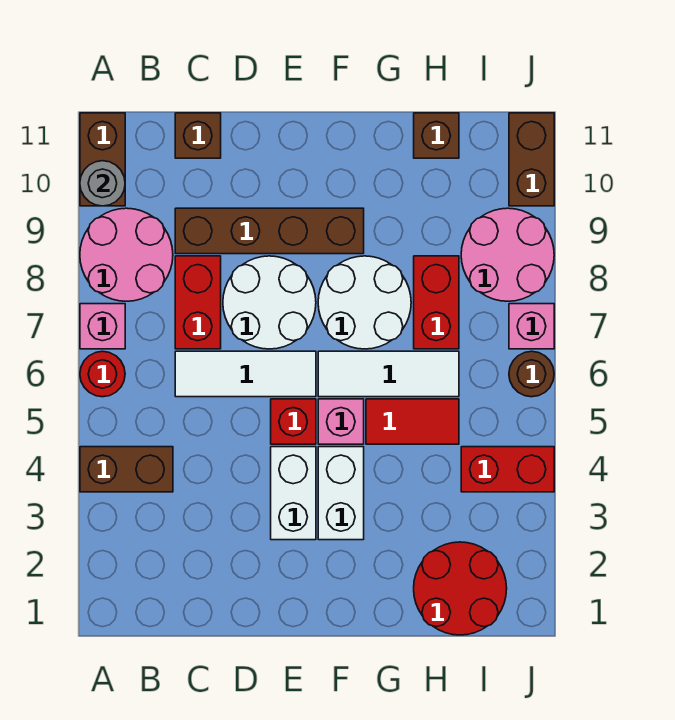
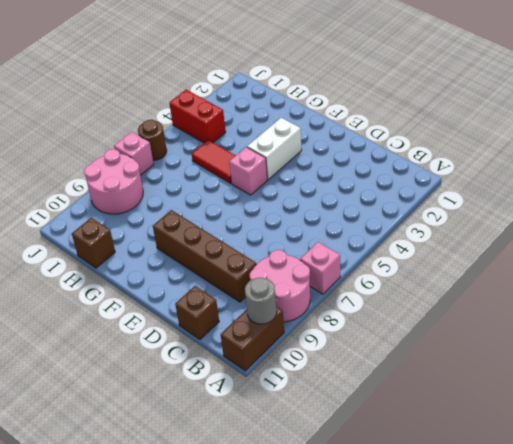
none -> brown 1x2 brick [80,447,173,492]
none -> red 1x1 round brick [80,351,125,397]
none -> white 1x3 tile [175,351,316,397]

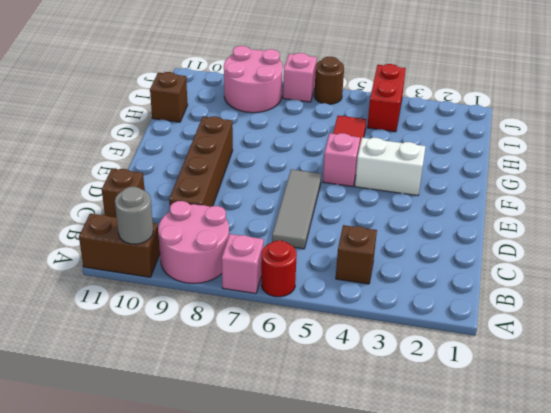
brown 1x1 brick [336,225,377,284] -> brown 1x2 brick [80,447,173,492]
grey 1x3 tile [272,169,321,249] -> white 1x3 tile [175,351,316,397]
none -> red 1x2 brick [175,256,221,349]
none -> white 2x2 round brick [223,256,316,349]
none -> white 1x2 brick [271,447,316,540]

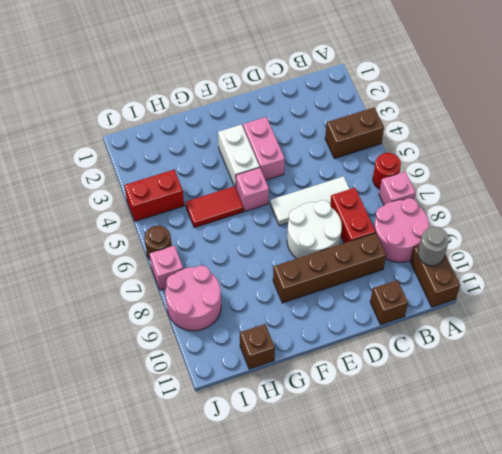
pink 1x2 brick [243,117,285,180] -> white 1x2 brick [271,447,316,540]
none -> red 1x1 brick [271,399,316,444]
none -> white 1x3 tile [318,351,459,397]
none -> white 2x2 round brick [318,256,411,349]

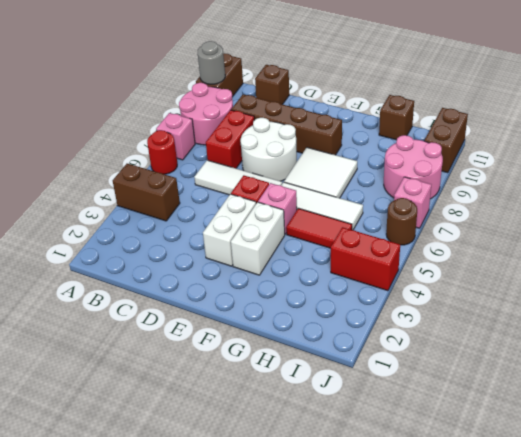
white 2x2 tile [284,147,357,198] -> white 2x2 round brick [318,256,411,349]
none -> red 2x2 round brick [414,542,507,635]
none -> red 1x2 brick [414,256,459,349]

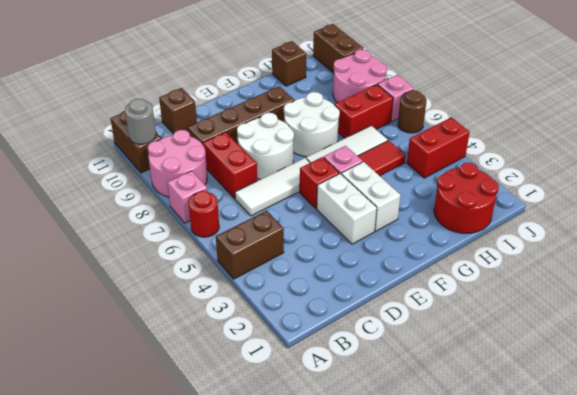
red 1x2 brick [335,84,393,138] -> red 1x2 brick turned to [414,256,459,349]

